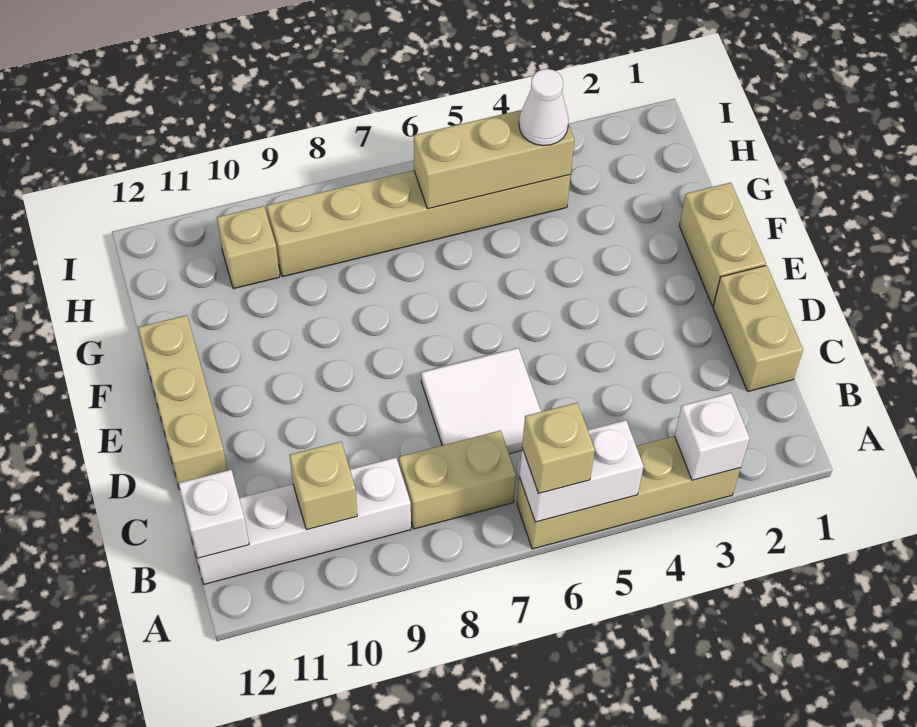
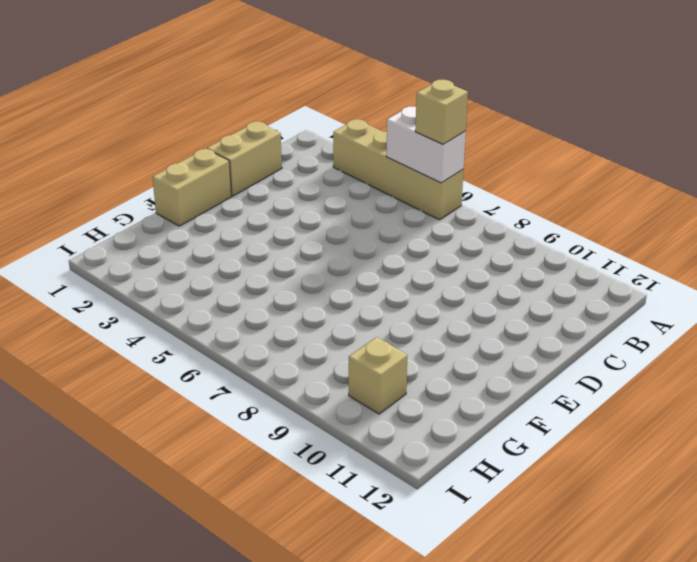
none -> tan 1x2 brick [399,430,516,529]
none -> white 1x4 brick [188,458,411,584]
none -> white 2x2 tile [421,348,541,454]

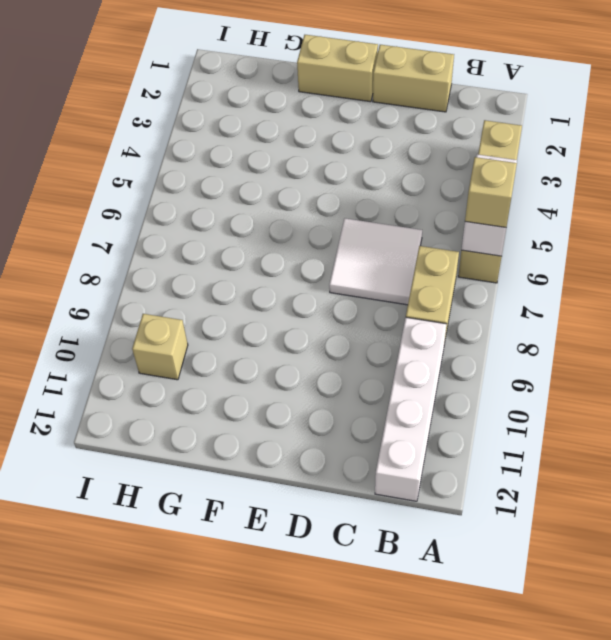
none -> tan 1x3 brick [138,315,227,490]
none -> tan 1x6 brick [267,170,571,277]
none -> white 1x1 brick [675,393,750,480]

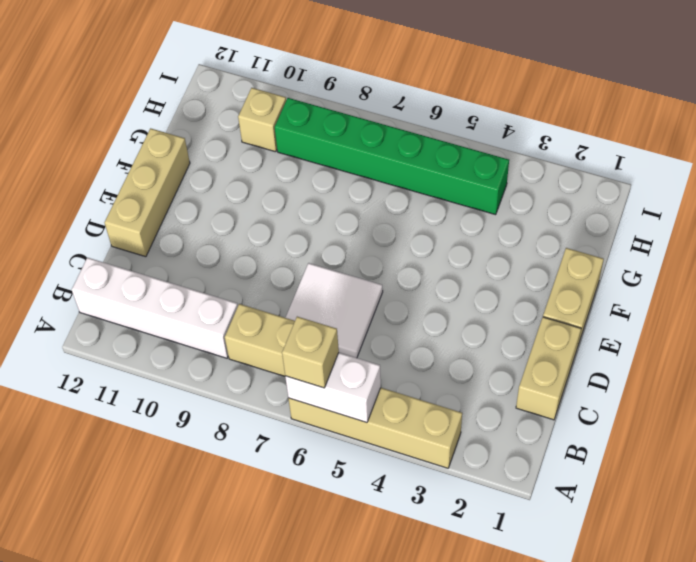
green 1x6 brick [275,98,509,215] -> tan 1x6 brick [267,170,571,277]
none -> white 1x1 brick [675,393,750,480]
none -> tan 1x1 brick [289,442,357,530]
none -> white 1x1 brick [179,470,249,558]

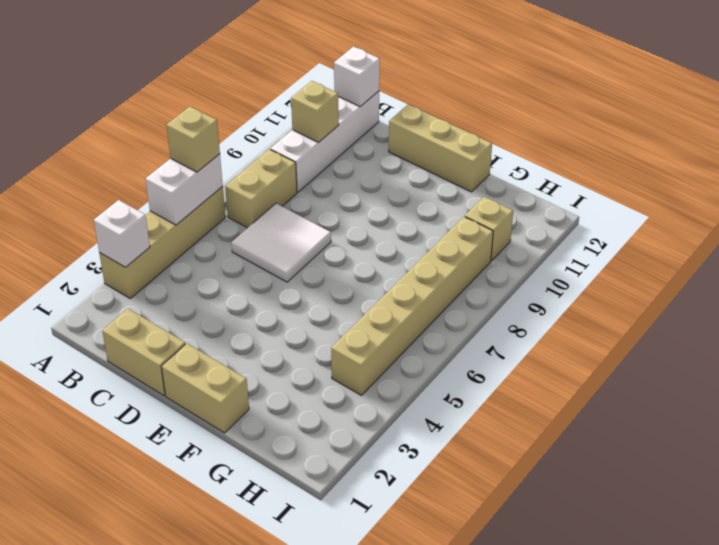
none -> tan 1x3 brick [414,110,574,209]
none -> white 1x1 cone [519,69,569,146]

